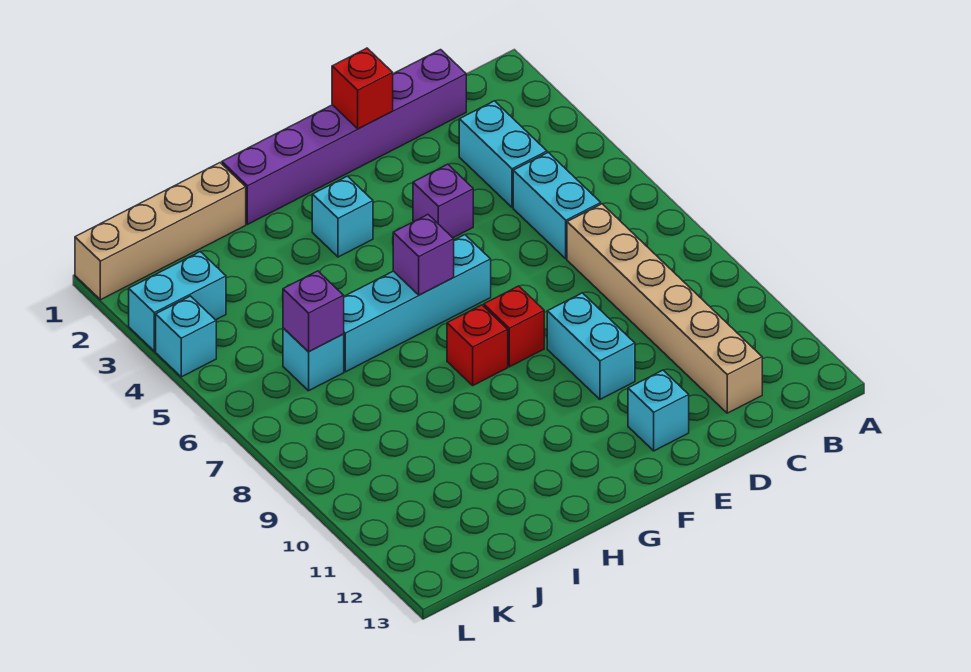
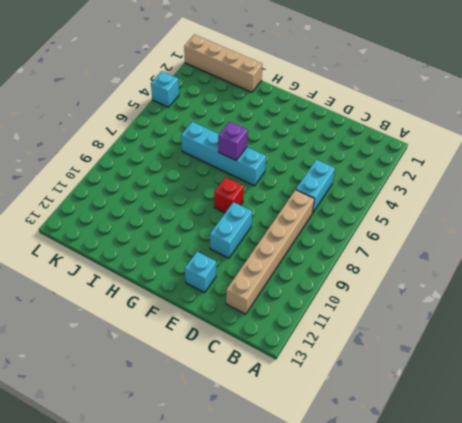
none -> purple 1x6 brick [222,50,466,224]
none -> cyan 1x2 brick [459,101,547,207]
none -> purple 1x1 brick [413,164,473,238]

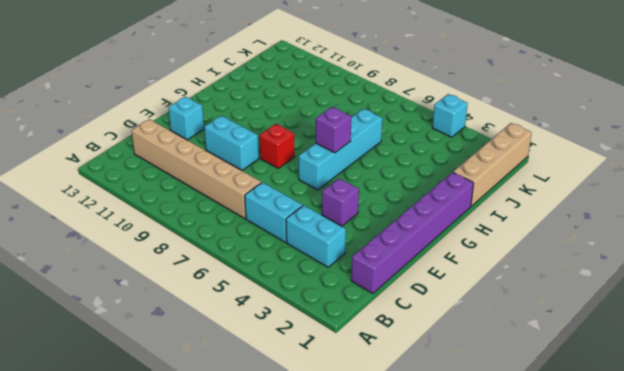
none -> cyan 1x1 brick [312,176,373,257]
none -> red 1x1 brick [447,305,508,385]
none -> cyan 1x1 brick [283,328,344,391]

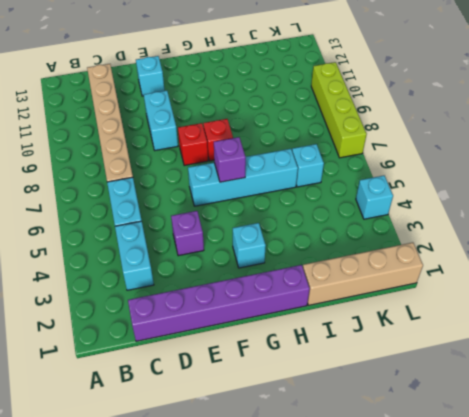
lime 1x4 brick [311,62,367,158] -> none
none -> cyan 1x2 brick [129,252,226,351]
none -> red 1x1 brick [332,48,393,129]
none -> purple 1x1 brick [283,271,344,352]

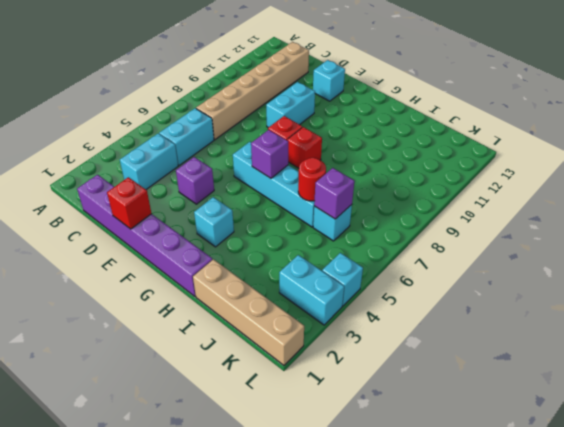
red 1x1 round brick [298,158,326,201] -> none

